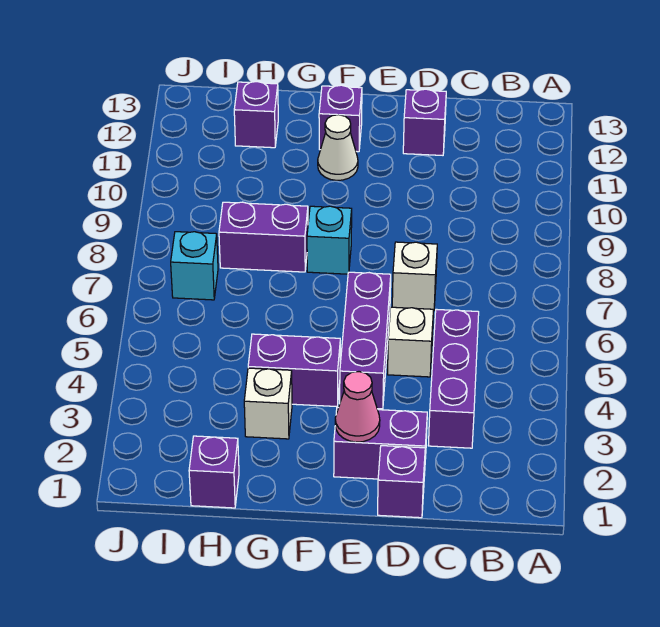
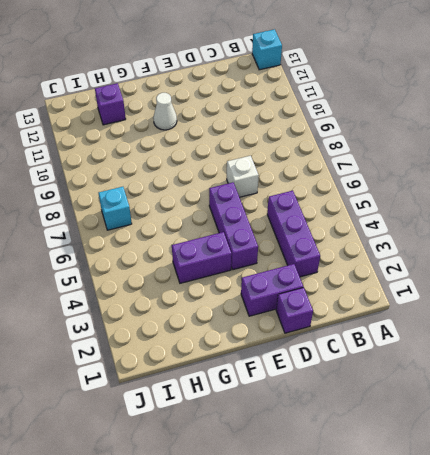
cyan 1x1 brick [252,29,282,70] -> cyan 1x1 brick moved to [307,206,352,274]
none -> white 1x1 brick [388,307,433,377]
none -> purple 1x1 brick [403,89,446,155]
none -> purple 1x1 brick [319,85,362,152]

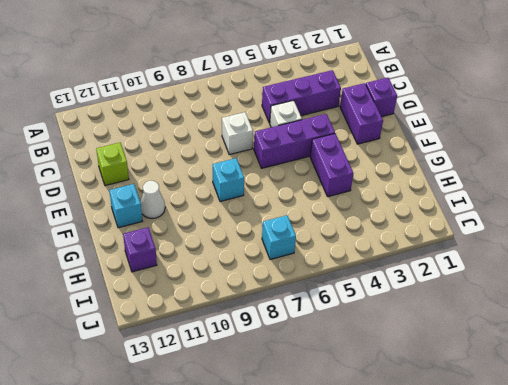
lime 1x1 brick [96,143,129,186] -> purple 1x1 brick [403,89,446,155]
cyan 1x1 brick [109,184,142,228] -> purple 1x1 brick [319,85,362,152]
none -> white 1x1 brick [244,368,292,439]
none -> purple 1x2 brick [219,202,308,272]
none -> purple 1x1 brick [189,436,239,508]

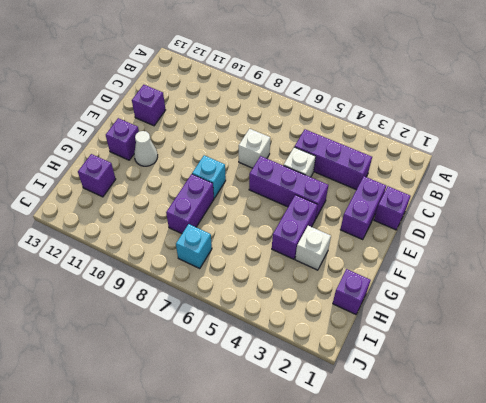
none -> pink 1x1 cone [335,372,380,442]

